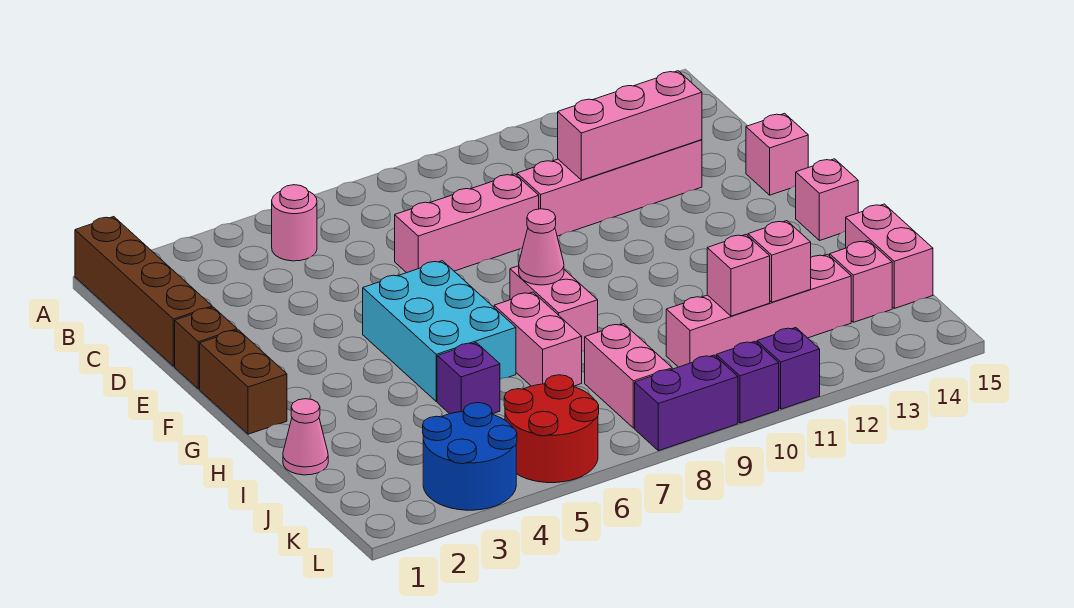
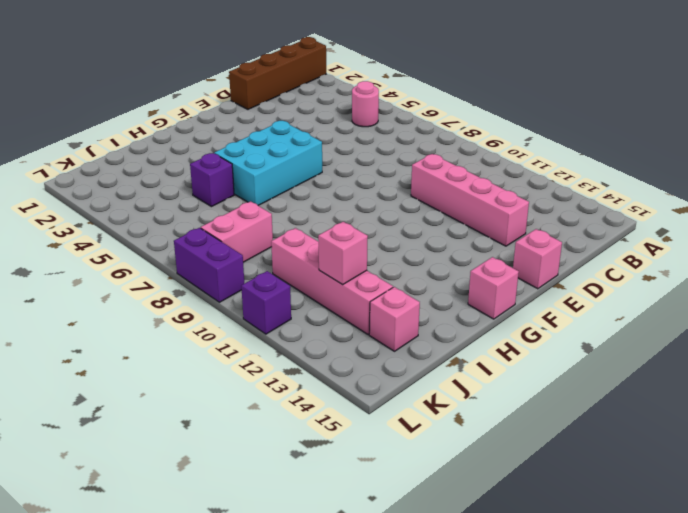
none -> pink 1x3 brick [395,174,539,273]
none -> brown 1x1 brick [175,307,237,389]
none -> brown 1x2 brick [200,330,287,434]

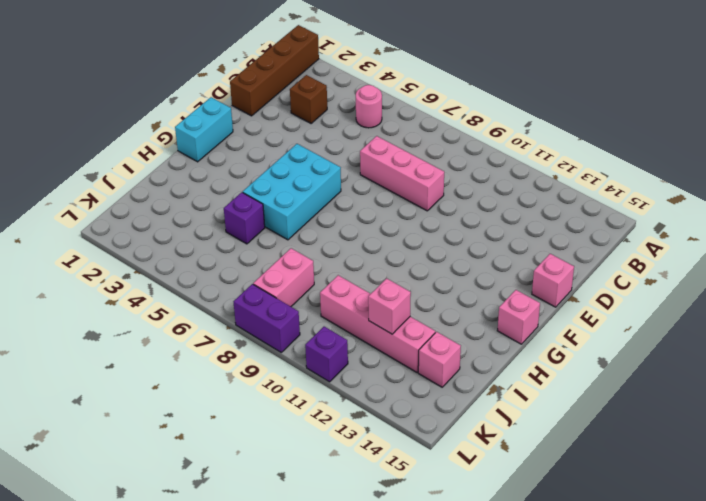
brown 1x1 brick [290,75,327,123] -> brown 1x1 brick moved to [175,307,237,389]
cyan 1x2 brick [175,97,233,162] -> brown 1x2 brick [200,330,287,434]
none -> pink 1x4 brick [517,140,702,236]
none -> pink 1x2 brick [510,266,598,351]
none -> pink 1x2 brick [494,292,582,386]

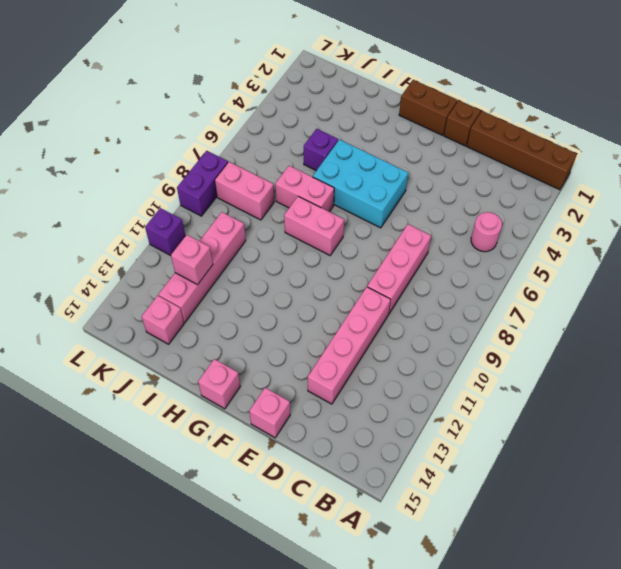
none -> pink 1x1 cone [283,399,328,475]
none -> pink 1x2 brick [846,204,933,308]
none -> blue 2x2 round brick [423,403,517,510]

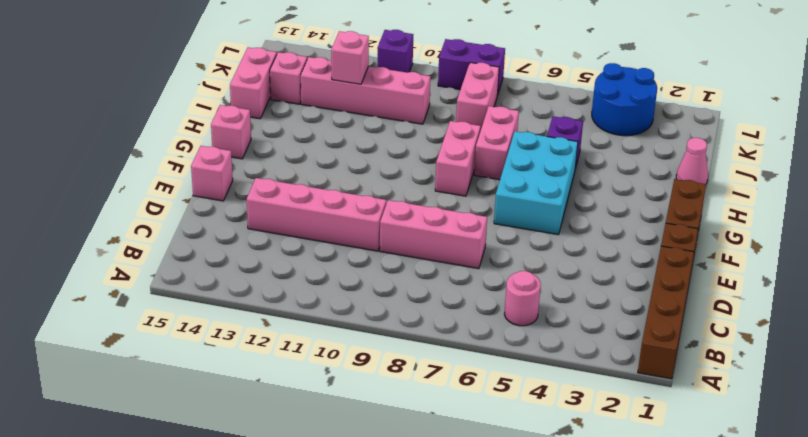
none -> red 2x2 round brick [504,375,599,483]
none -> purple 1x1 brick [716,341,779,423]
none -> pink 1x3 brick [558,71,702,180]

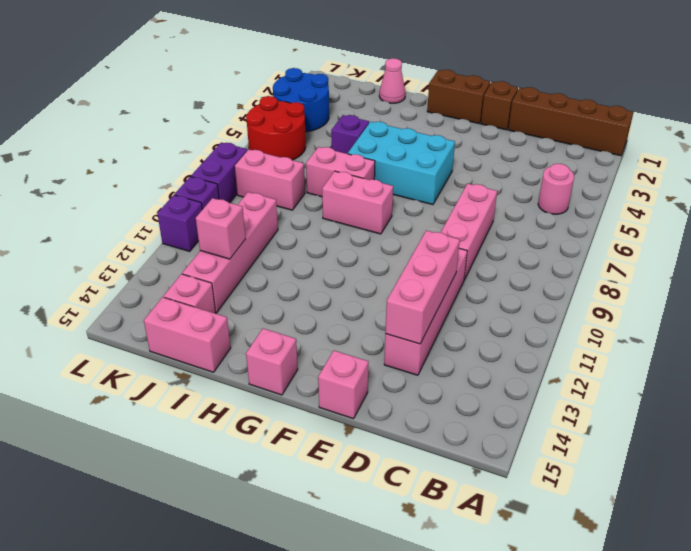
none -> pink 1x1 cone [519,209,564,285]
none -> pink 1x1 brick [707,235,770,316]

